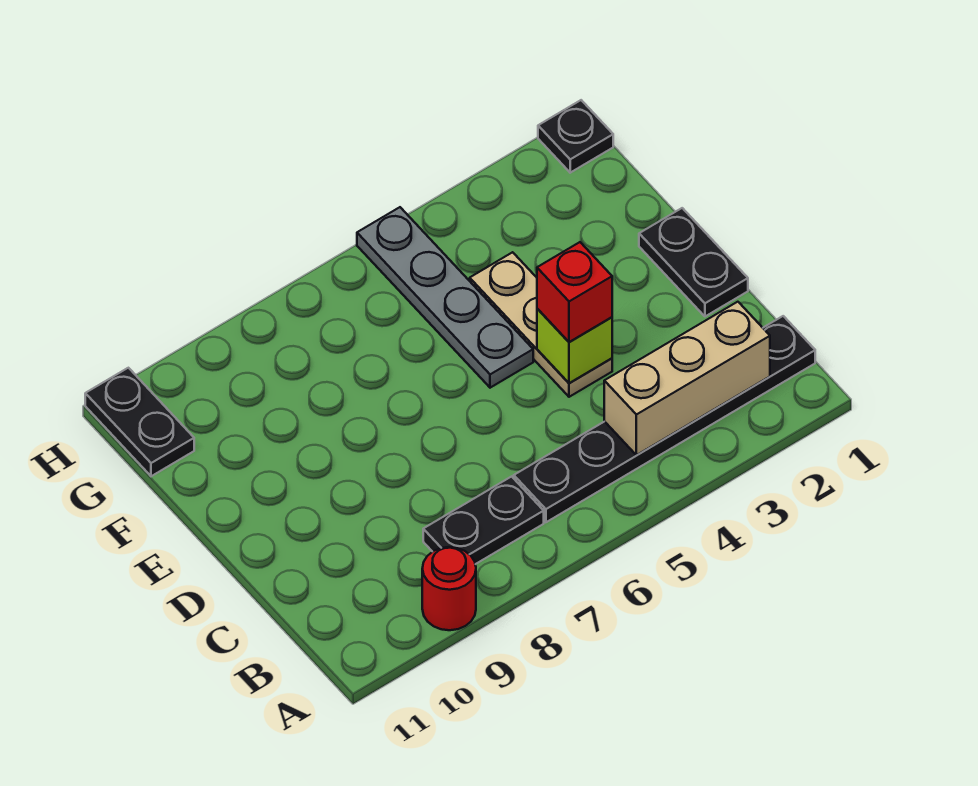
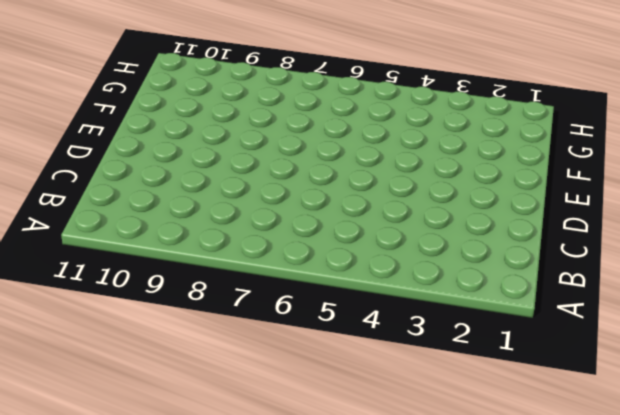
none -> red 1x1 round brick [422,547,476,630]
none -> black 1x6 plate [514,316,815,522]

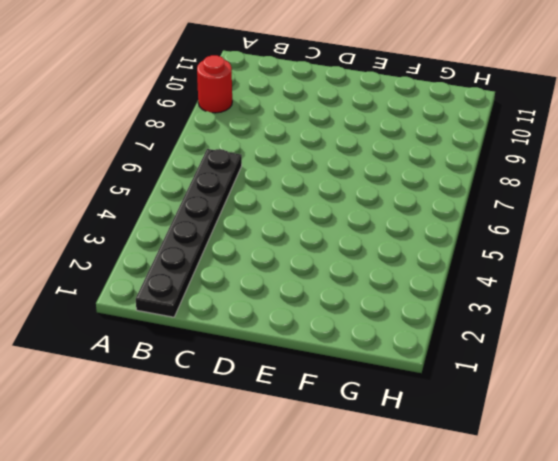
none -> black 1x2 plate [423,477,544,564]
none -> black 1x2 plate [639,208,748,316]

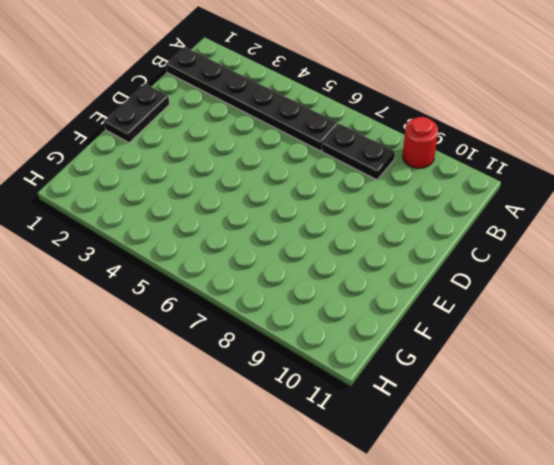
none -> tan 1x3 plate [470,252,612,397]
none -> grey 1x4 plate [357,207,533,388]

